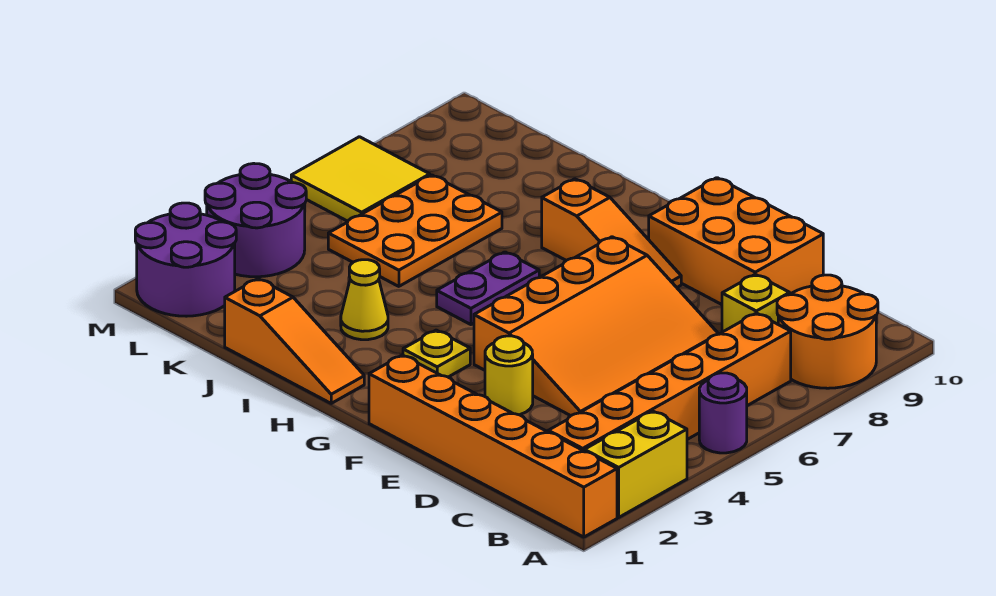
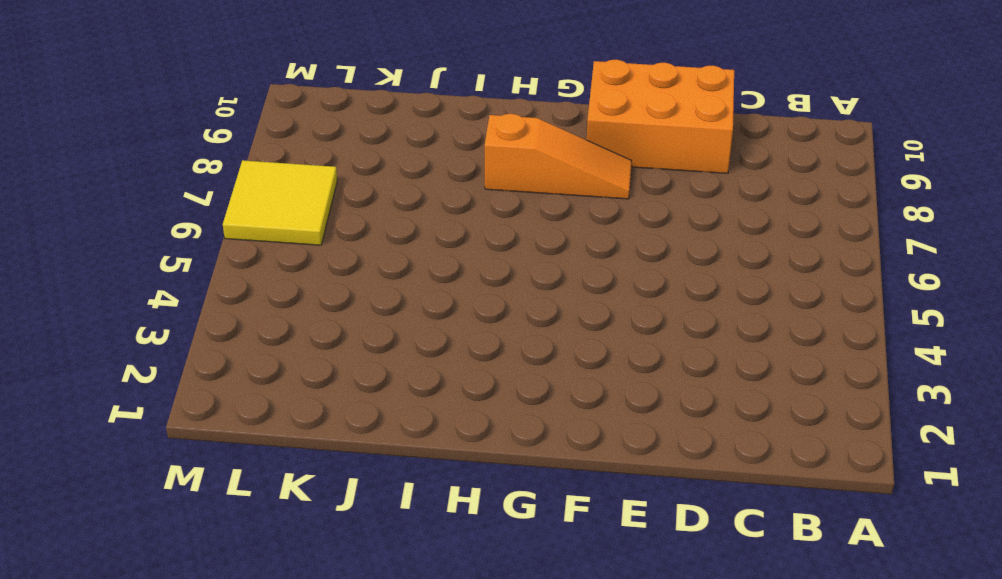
none -> orange 1x6 brick [369,355,617,537]
none -> yellow 1x2 brick [584,411,687,517]
none -> purple 1x1 round brick [699,373,747,453]

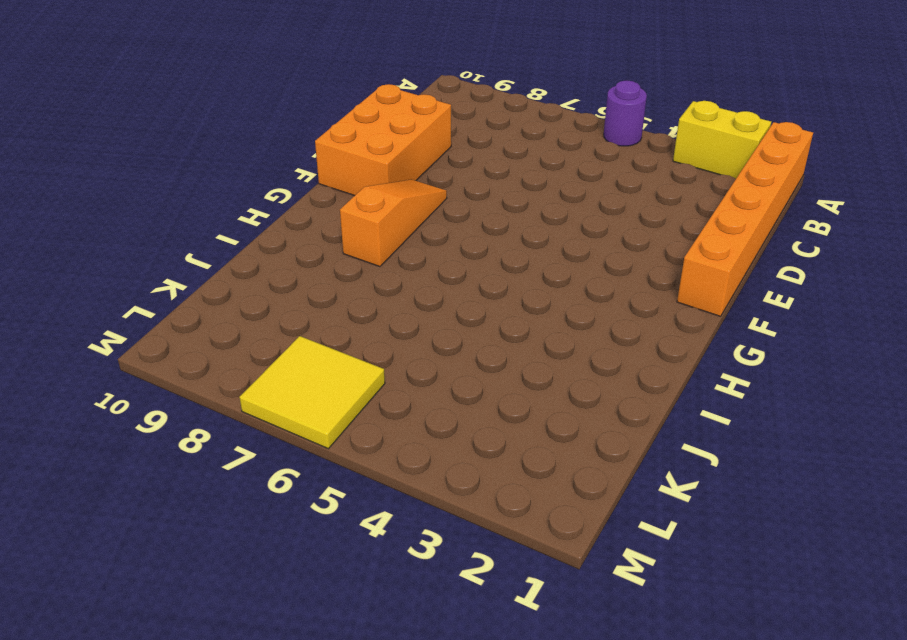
none -> orange 2x2 round brick [777,275,878,388]
none -> orange 1x6 brick [548,313,791,451]
none -> yellow 1x1 brick [722,274,790,332]

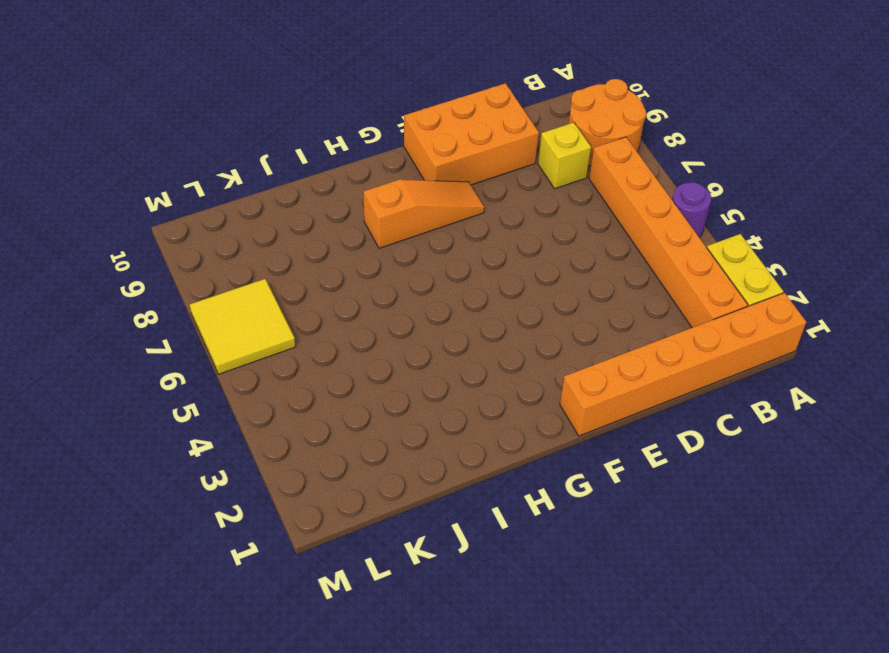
none -> orange 3x4 slope [474,237,718,416]
none -> yellow 1x1 round brick [485,336,533,415]
none -> yellow 1x1 plate [403,330,470,377]

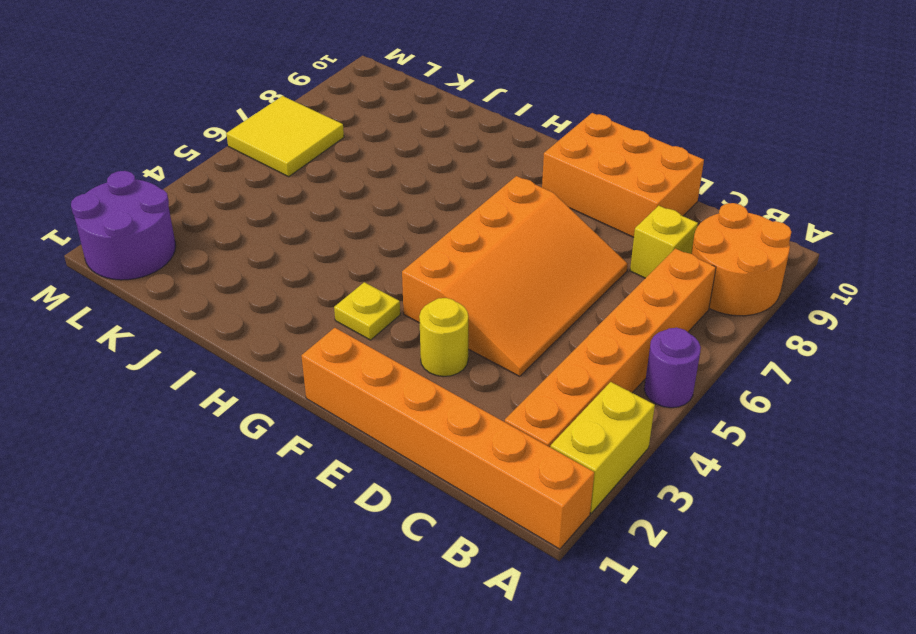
none -> orange 1x3 slope [542,179,681,287]
none -> orange 1x3 slope [225,279,364,403]
none -> purple 1x2 plate [437,252,539,325]

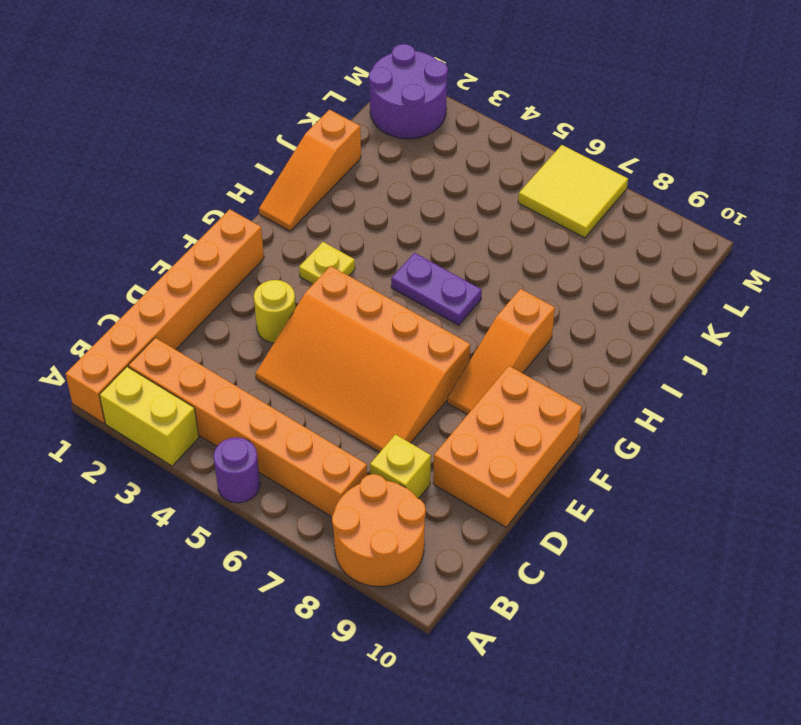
none -> yellow 1x1 cone [341,260,388,340]
none -> orange 2x3 plate [328,175,502,286]
none -> purple 2x2 round brick [205,163,306,277]

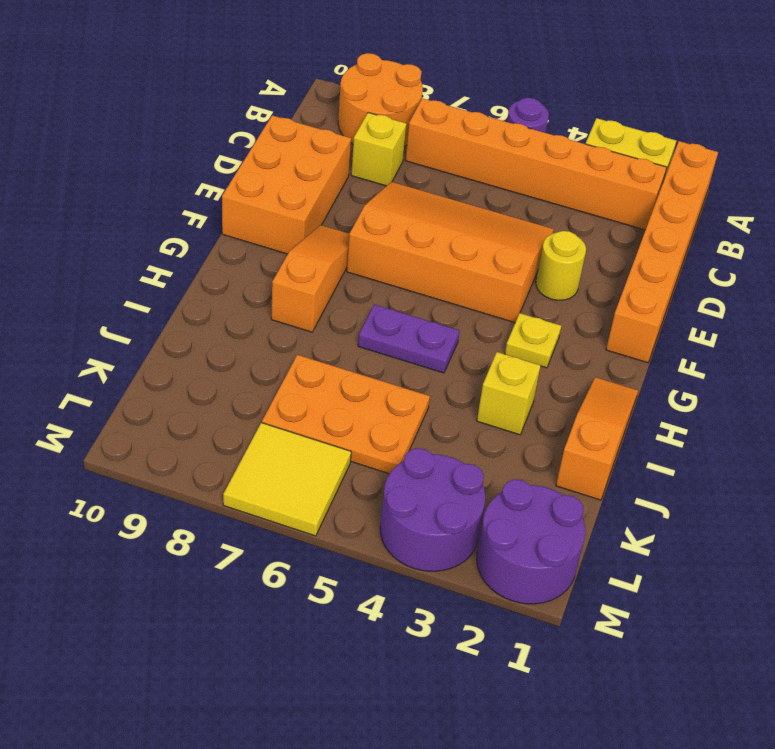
yellow 1x1 brick [477,352,541,435] -> yellow 1x1 cone [341,260,388,340]

